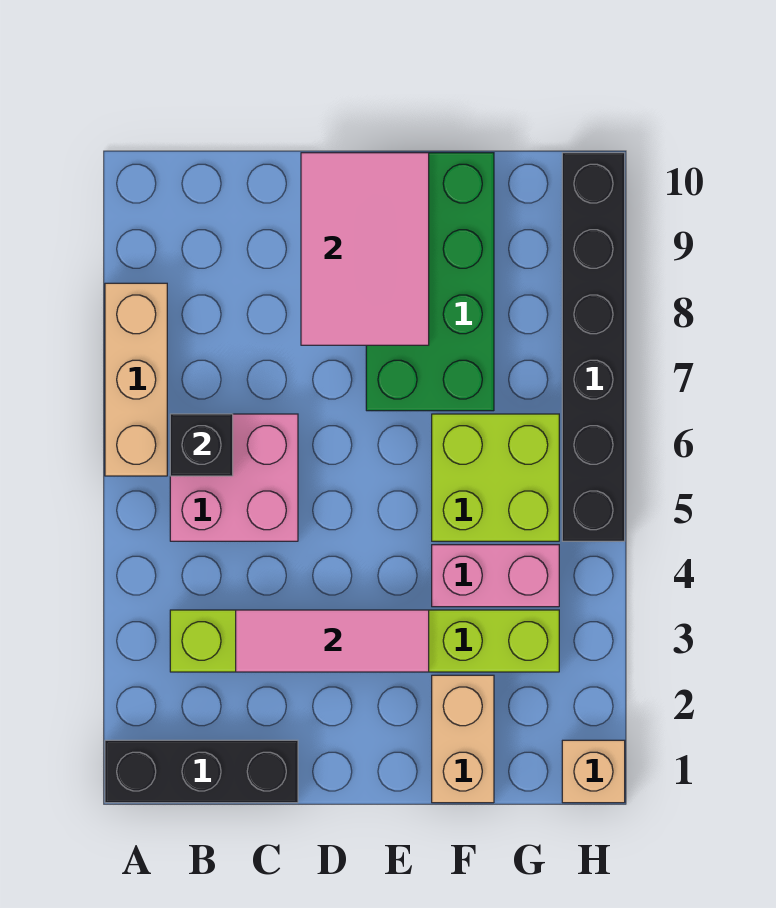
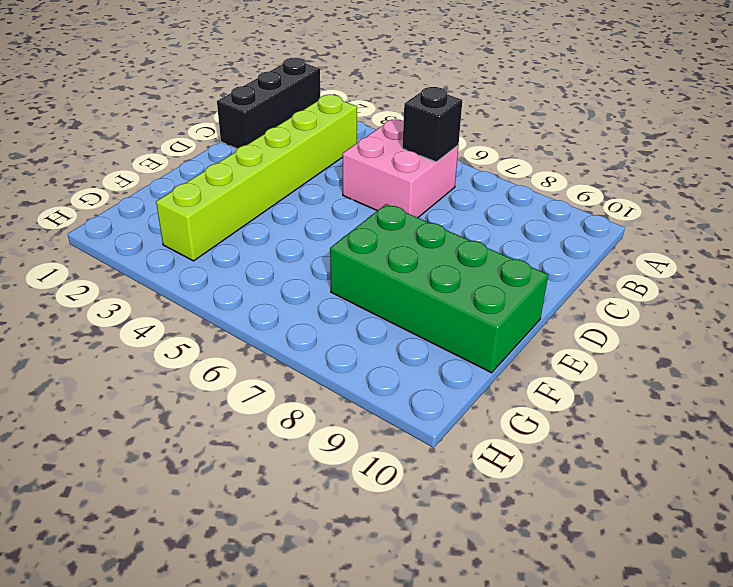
none -> tan 1x3 brick [105,283,167,476]
none -> tan 1x2 brick [432,675,494,803]
none -> pink 1x2 brick [432,545,559,607]

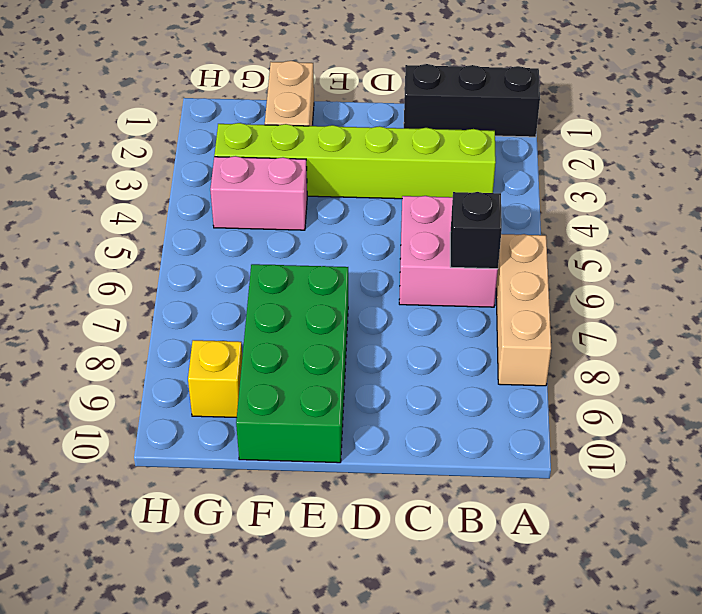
yellow 1x1 brick [188,340,242,418] -> none
none -> lime 2x2 brick [432,414,559,541]
none -> tan 1x1 brick [562,740,625,803]
none -> black 1x6 brick [562,153,625,541]

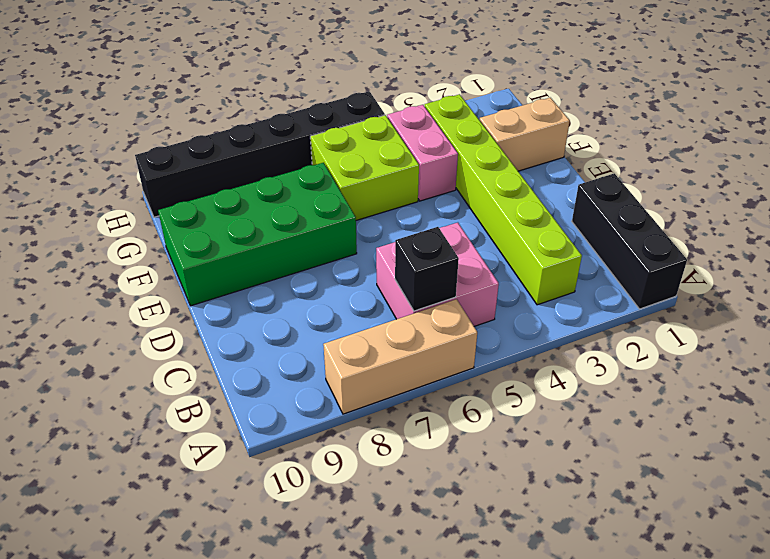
none -> tan 1x1 brick [562,740,625,803]
none -> pink 1x3 tile [236,610,429,672]
none -> pink 2x3 tile [301,153,429,345]

